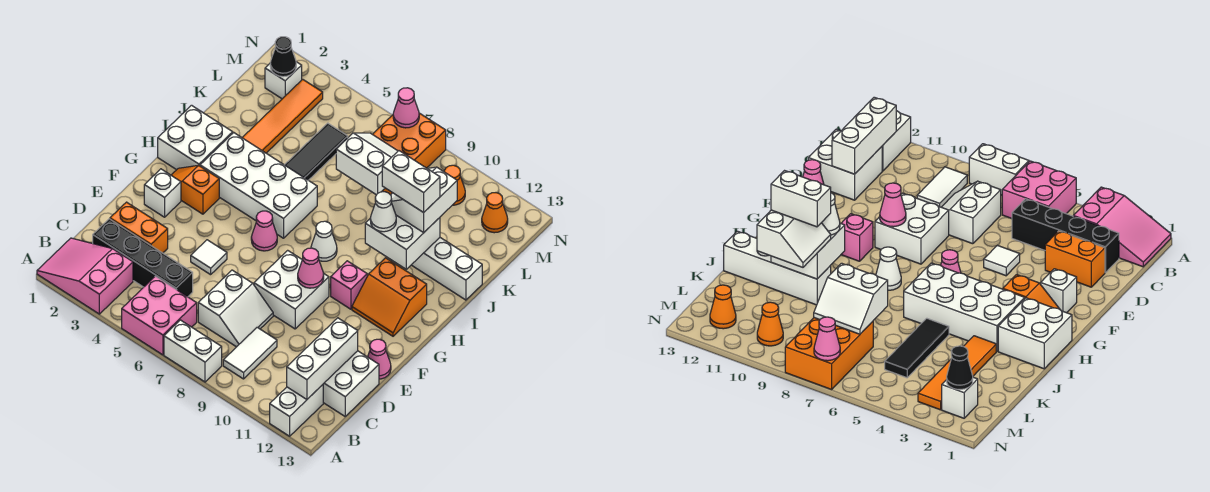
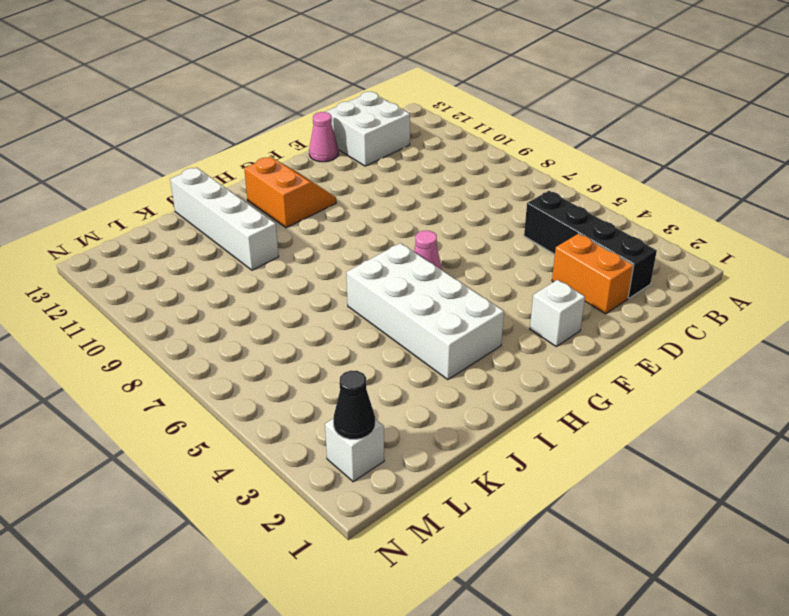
none -> pink 2x3 slope [37,238,133,314]
none -> pink 2x2 brick [122,276,197,355]
none -> white 1x2 brick [164,320,222,382]
none -> white 1x2 brick [270,385,323,436]

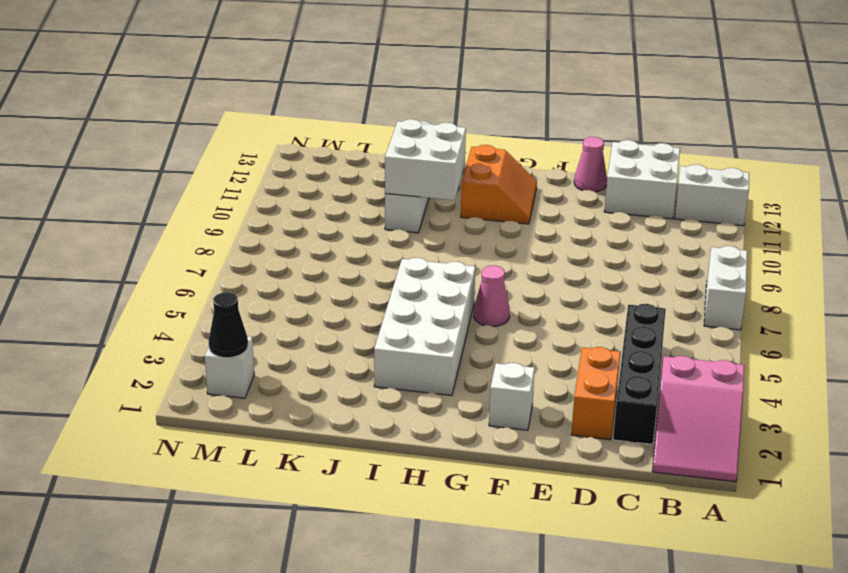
none -> pink 2x2 brick [122,276,197,355]
none -> white 1x2 tile [223,327,277,379]
none -> white 2x2 slope [198,270,273,347]
none -> white 1x1 tile [191,240,227,275]

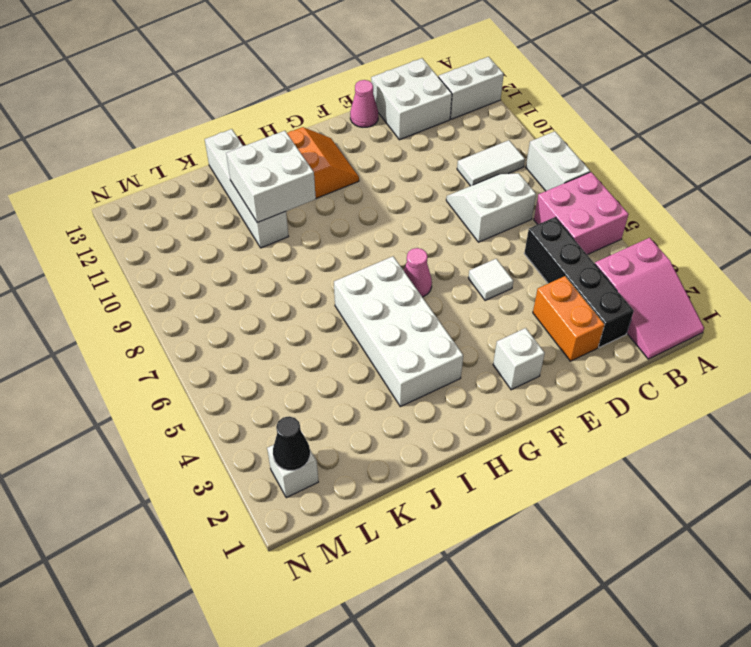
none -> white 2x2 brick [254,250,329,329]
none -> orange 1x2 slope [171,165,219,214]
none -> pink 1x1 brick [331,261,367,309]
none -> white 2x2 brick [158,105,233,170]

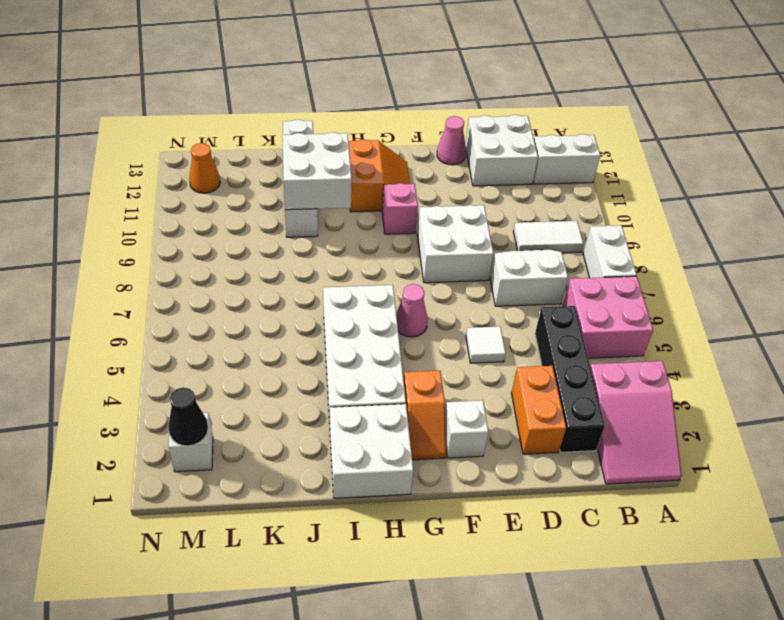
none -> white 1x1 cone [311,221,337,261]
none -> orange 1x4 tile [242,79,323,153]
none -> black 1x3 tile [285,123,348,180]
none -> orange 2x3 brick [373,113,446,195]

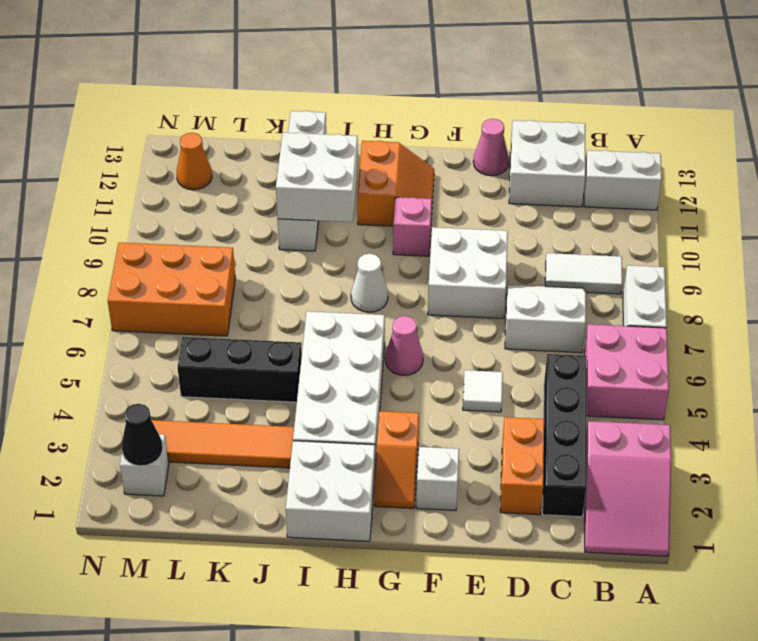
black 1x3 brick [177,337,302,402] -> black 1x3 tile [285,123,348,180]
none -> orange 1x1 cone [444,165,465,205]
none -> white 1x3 brick [287,318,358,399]
none -> pink 1x1 cone [298,248,324,288]
none -> white 2x2 slope [336,133,398,195]

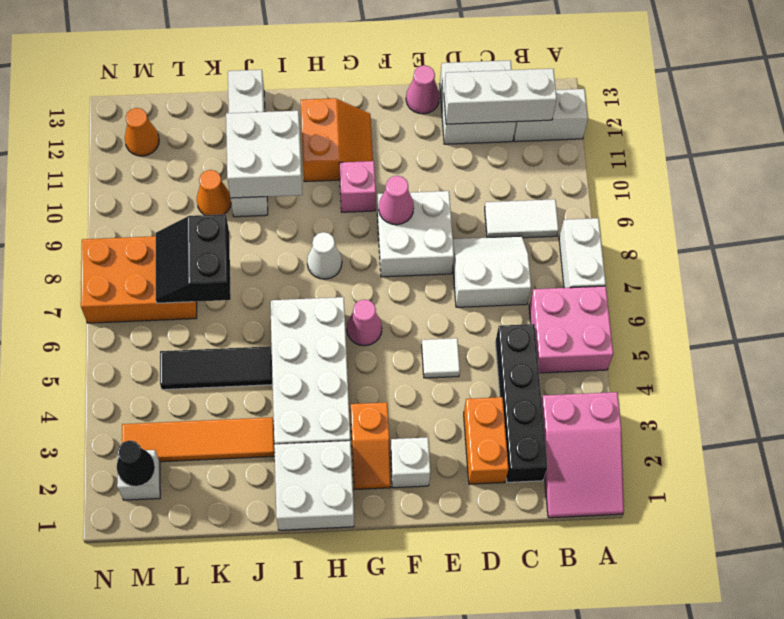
black 2x2 slope [156,214,231,303] -> white 2x2 slope [336,133,398,195]
orange 1x1 cone [197,170,231,215] -> orange 1x1 cone moved to [444,165,465,205]
none -> pink 1x1 cone [393,88,419,128]
none -> white 1x1 cone [370,192,396,232]
none -> white 2x2 slope [391,167,457,232]
none -> white 1x2 brick [382,151,440,213]

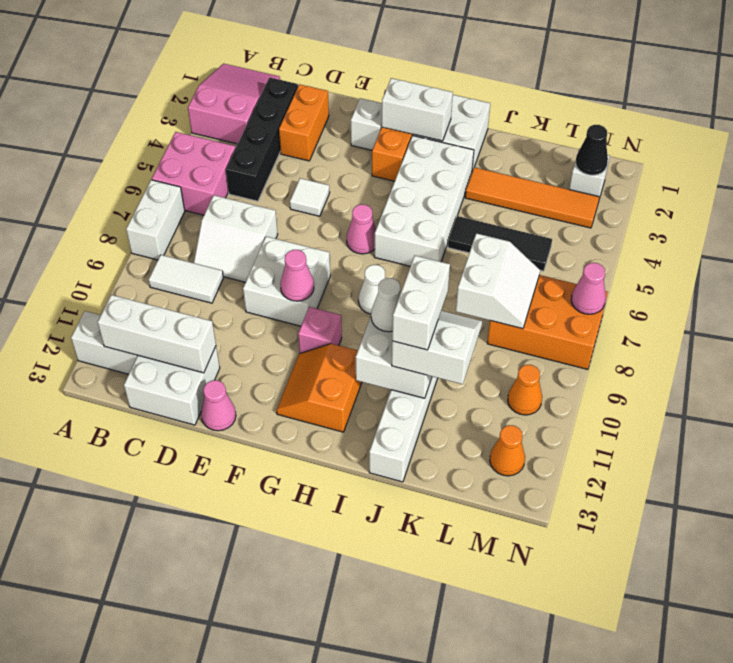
white 1x2 brick [382,78,453,141] -> none

